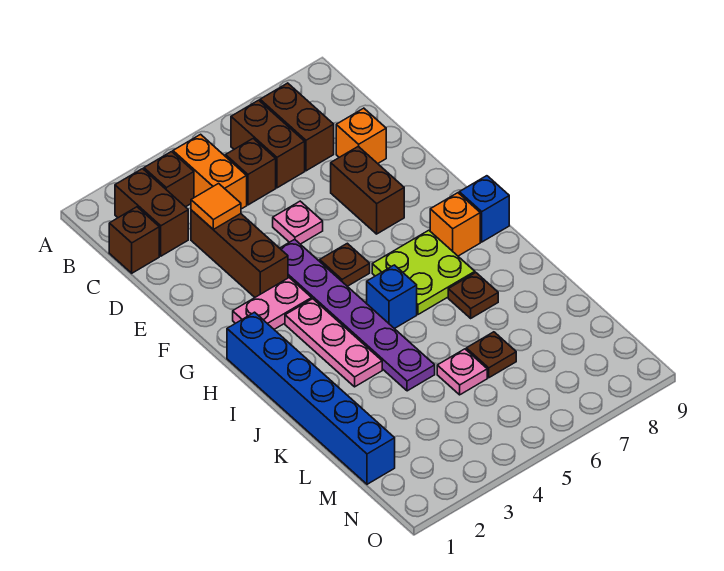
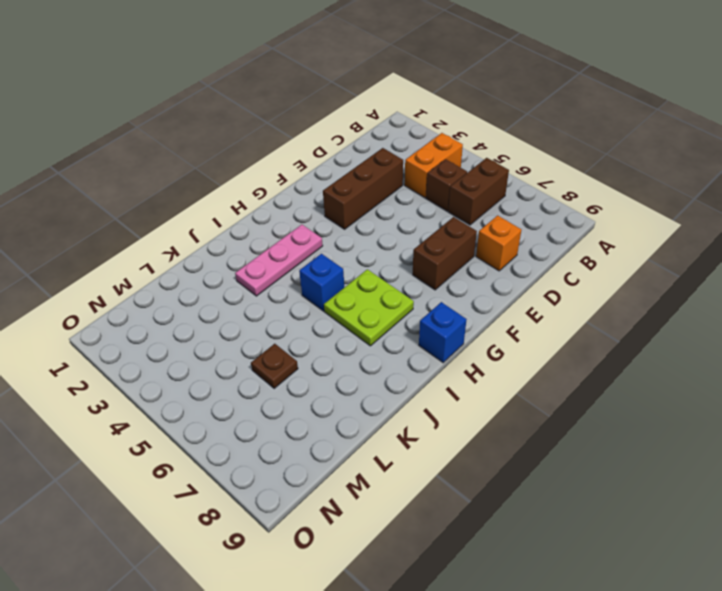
none -> brown 1x2 brick [115,169,188,256]
none -> brown 1x1 brick [144,152,194,207]
none -> brown 1x2 brick [260,83,334,171]

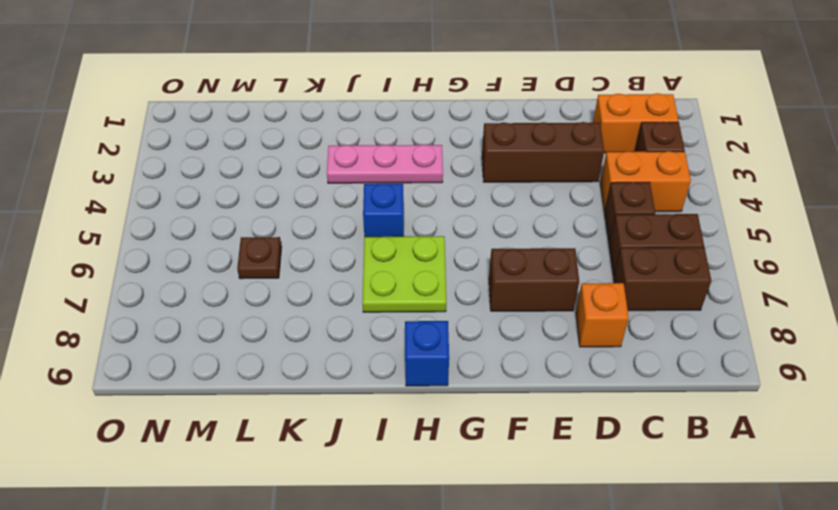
orange 1x2 brick [593,93,679,153] -> brown 1x2 brick [115,169,188,256]
none -> brown 1x1 brick [109,207,159,273]
none -> pink 1x1 plate [273,201,323,244]
none -> purple 1x6 plate [280,239,435,391]

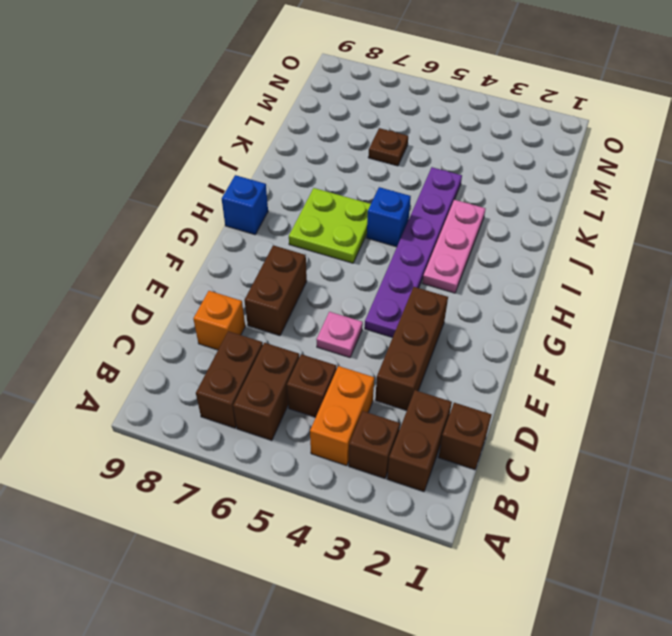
none -> pink 1x2 plate [233,278,312,329]
none -> brown 1x1 plate [320,243,370,286]
none -> blue 1x6 brick [227,312,395,484]

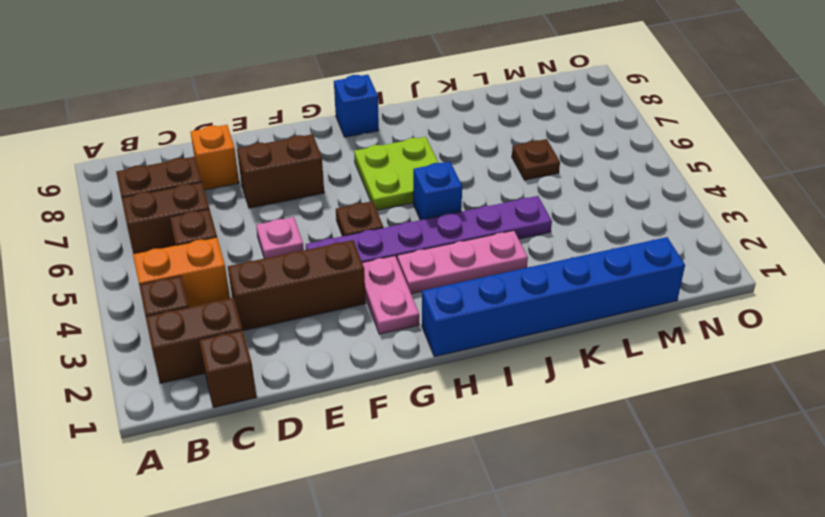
none -> orange 1x1 brick [430,193,480,256]
none -> brown 1x1 plate [448,273,498,318]
none -> pink 1x1 plate [437,349,487,395]

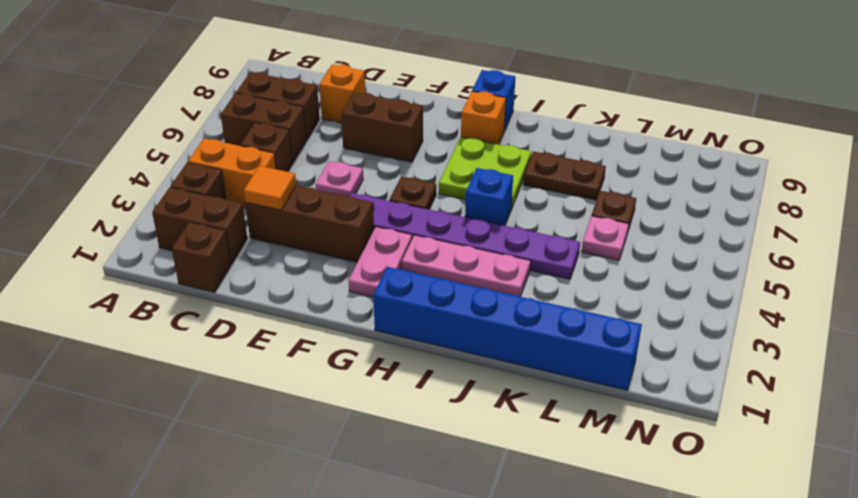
brown 1x2 plate [523,151,606,200] -> brown 1x1 plate [448,273,498,318]

